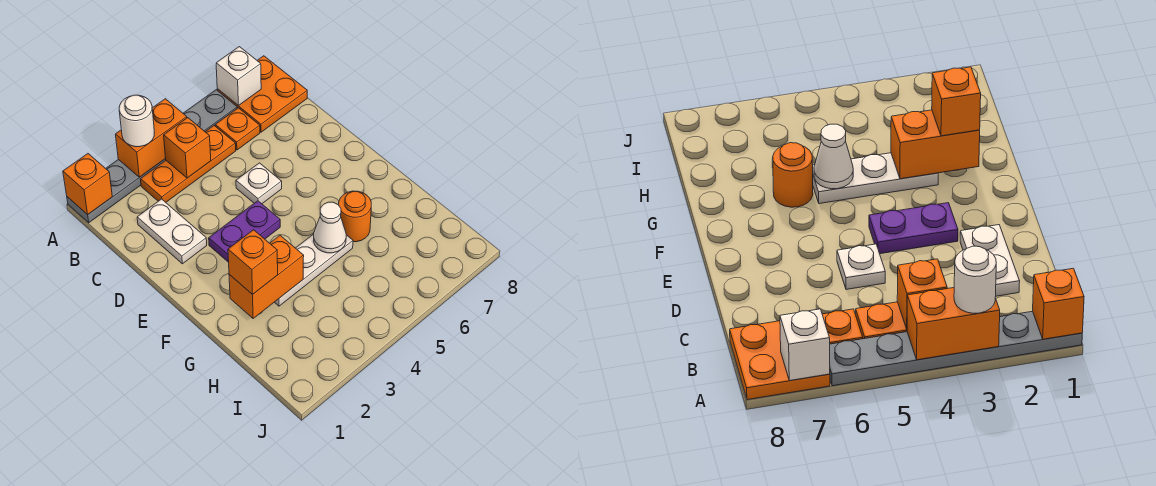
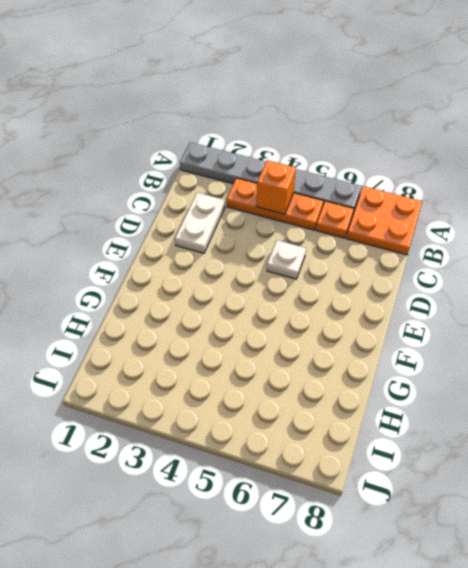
none -> purple 1x2 plate [209,201,280,262]
none -> white 1x3 plate [275,234,353,306]
none -> orange 1x1 round brick [339,191,371,242]

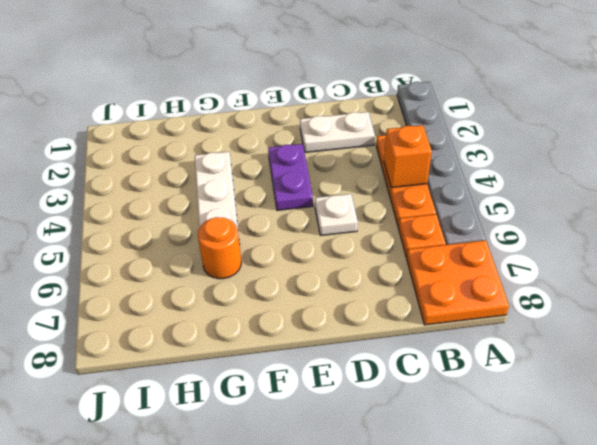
none -> orange 1x1 brick [63,154,112,215]
none -> orange 1x2 brick [115,99,187,177]
none -> white 1x1 brick [216,47,261,105]

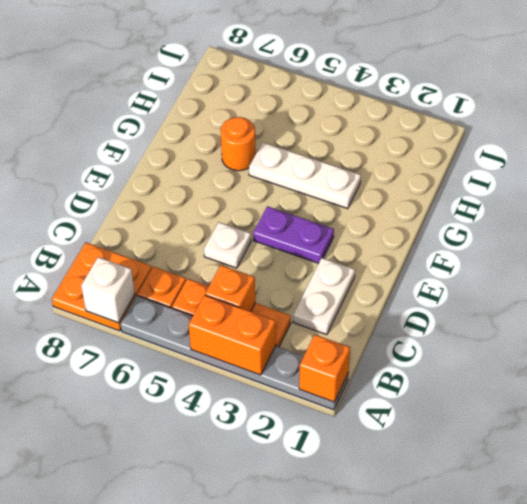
none -> orange 1x2 brick [229,236,304,318]
none -> white 1x1 cone [313,202,346,253]
none -> white 1x1 round brick [119,95,154,147]

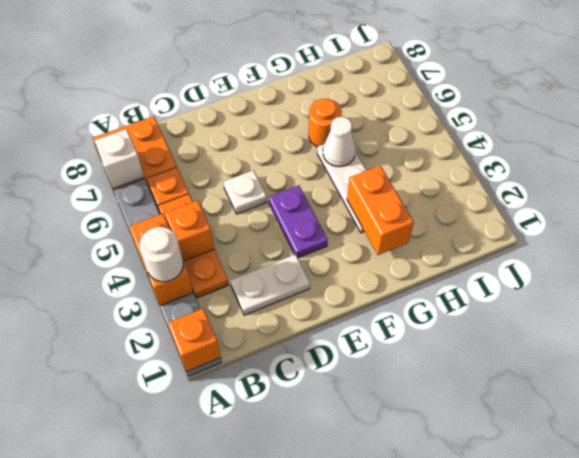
none -> orange 1x1 brick [228,230,278,295]

